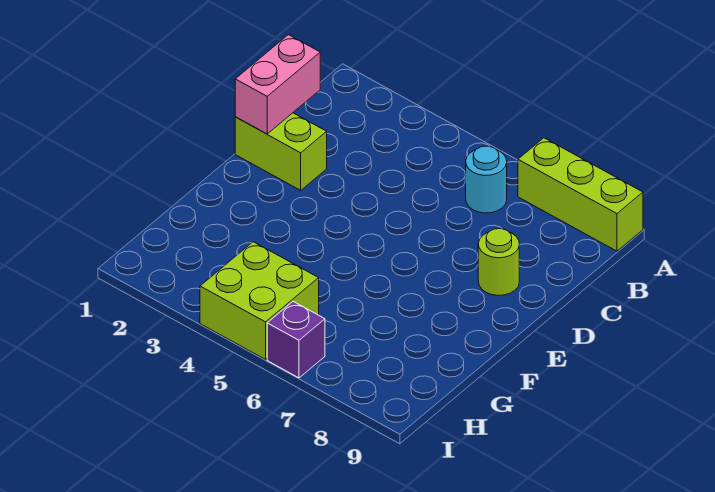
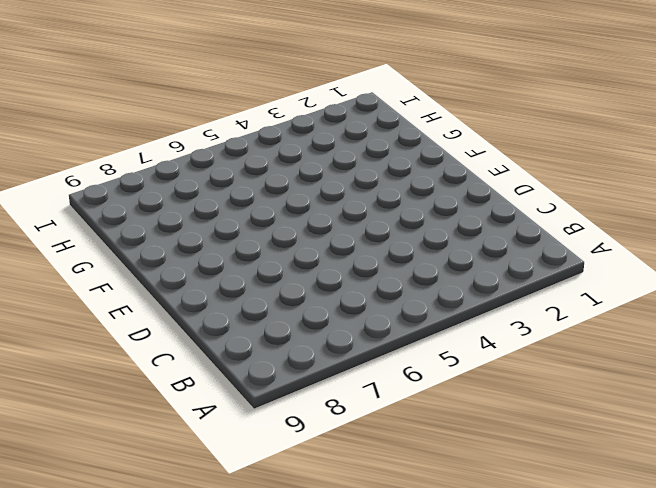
none -> lime 1x3 brick [518,138,643,251]
none -> cyan 1x1 round brick [466,146,507,213]

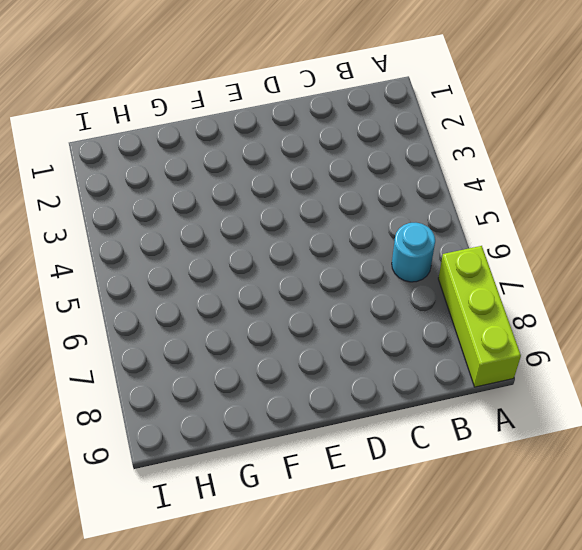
none -> lime 1x2 brick [235,113,327,190]
none -> lime 1x1 round brick [478,229,519,295]

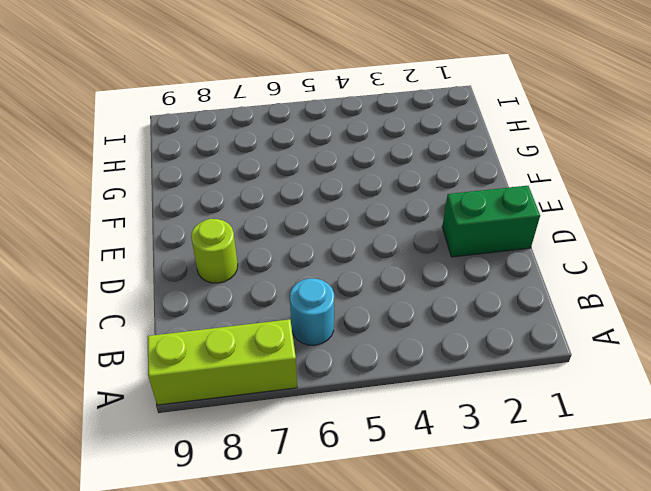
green 1x2 brick [442,186,540,257] -> lime 1x2 brick [235,113,327,190]
none -> lime 2x2 brick [200,242,319,359]
none -> purple 1x1 brick [267,302,325,378]

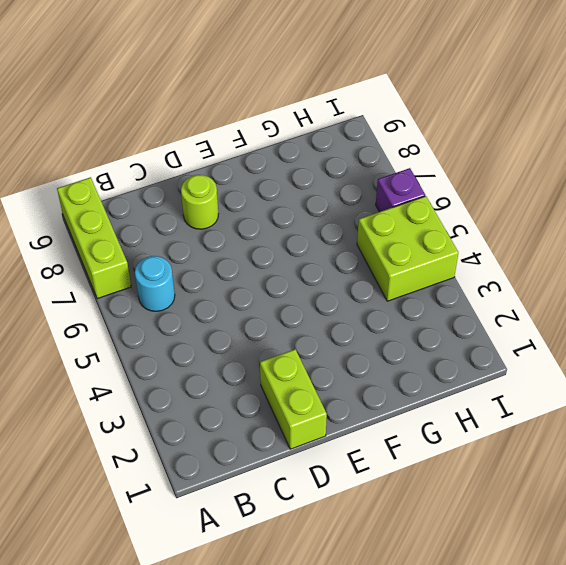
none -> pink 1x2 brick [235,35,320,134]

